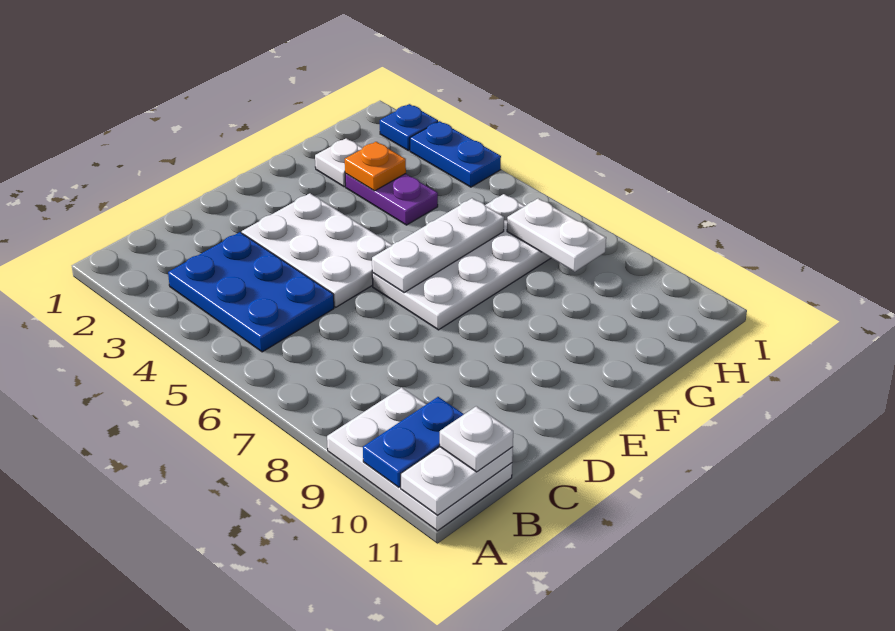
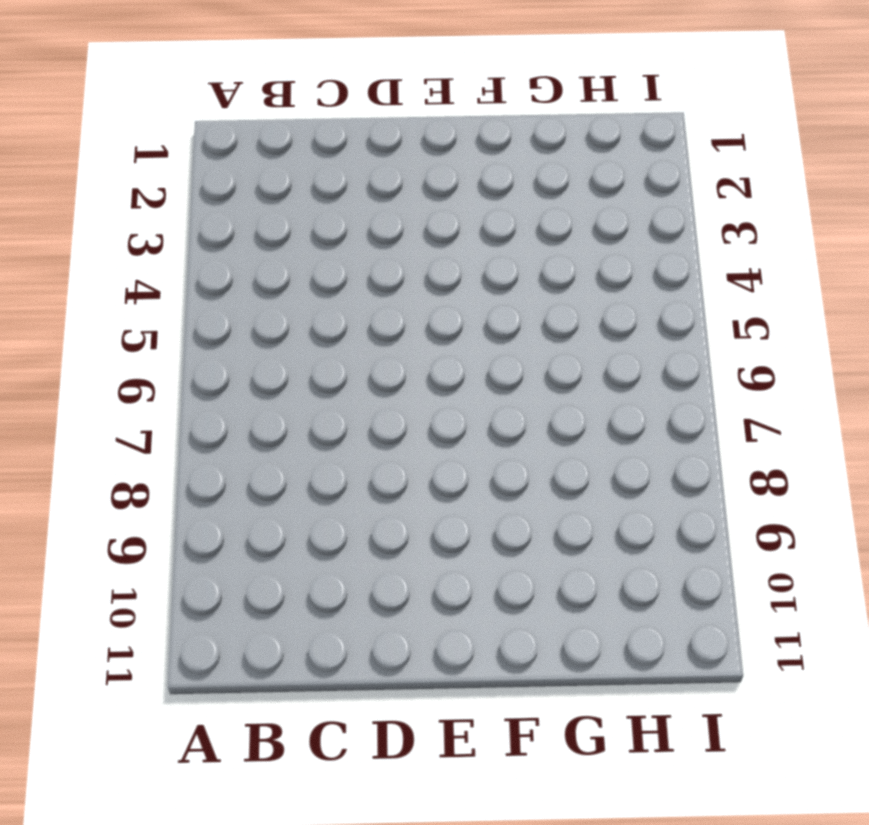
none -> white 2x3 plate [327,387,512,531]
none -> blue 2x3 plate [168,232,334,352]
none -> white 2x3 plate [242,193,392,307]

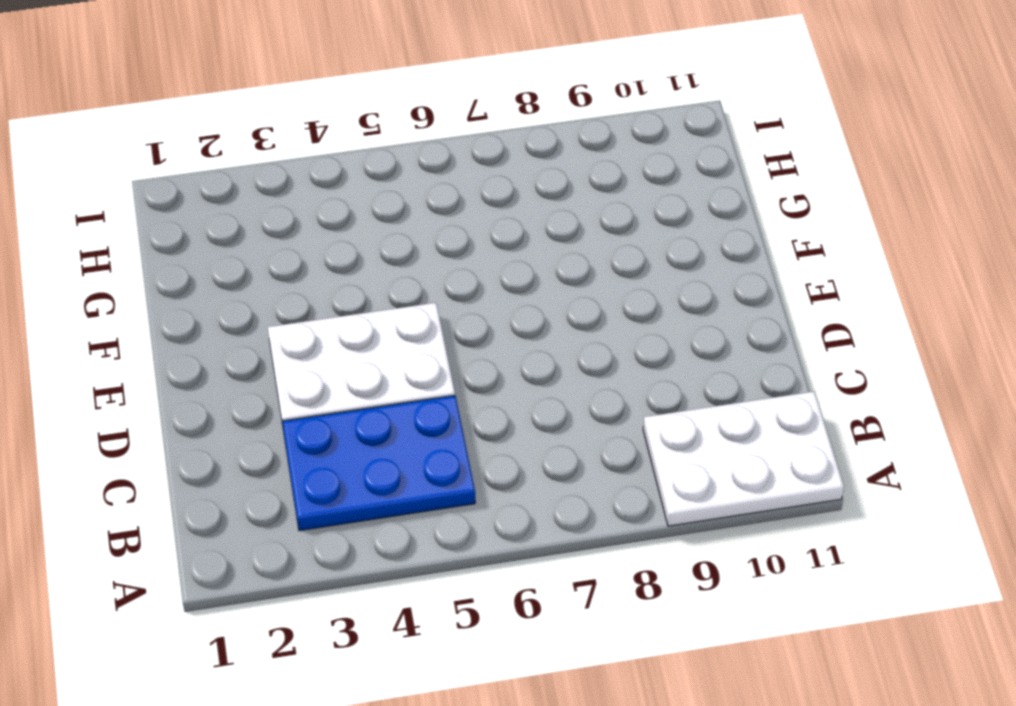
none -> white 2x4 plate [372,194,551,330]
none -> white 1x1 plate [315,138,362,187]
none -> purple 1x2 plate [345,174,438,225]

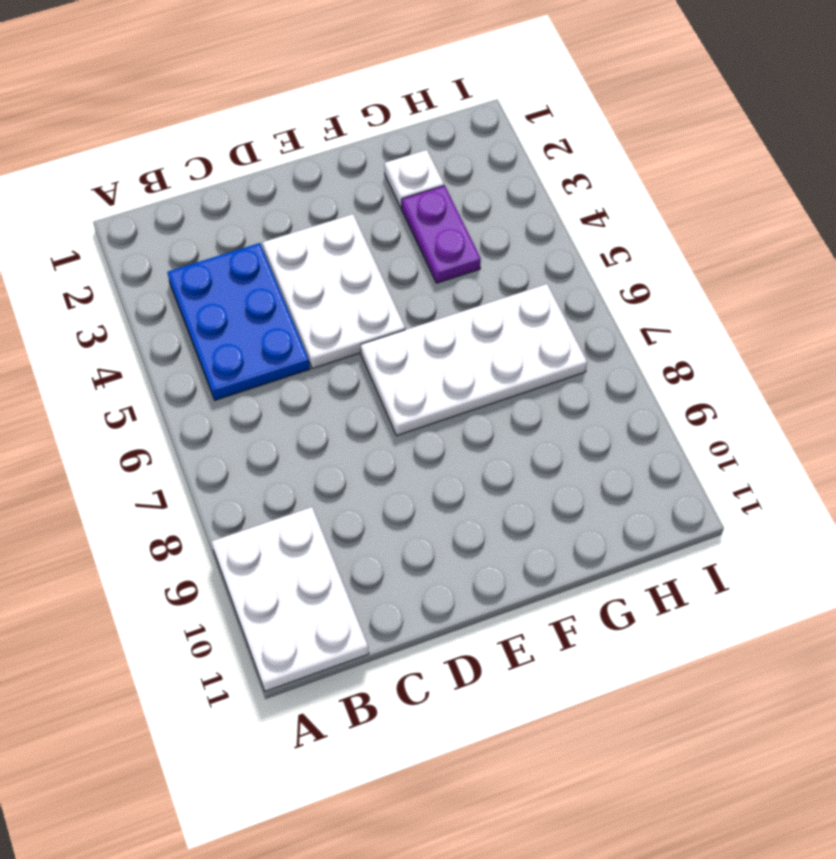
none -> blue 1x1 plate [380,104,438,151]
none -> blue 1x2 plate [410,121,501,187]
none -> blue 1x2 plate [363,397,464,487]

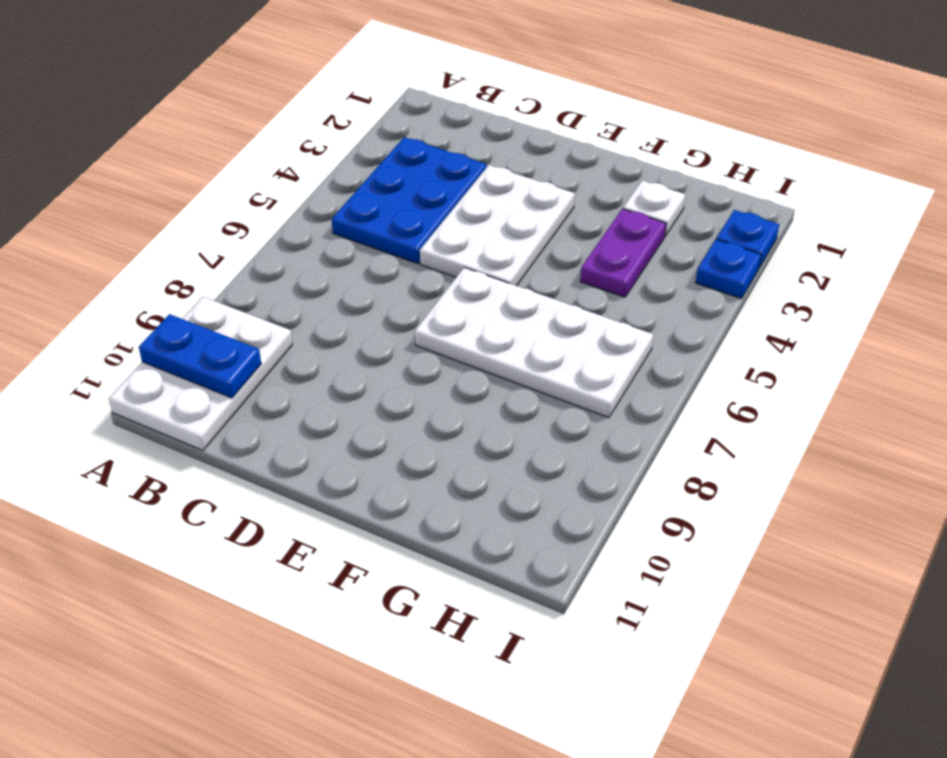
blue 1x1 plate [696,239,761,299] -> blue 1x2 plate [410,121,501,187]
none -> white 1x2 plate [401,447,513,516]
none -> white 1x3 plate [372,198,504,292]
none -> orange 1x1 plate [345,142,406,191]

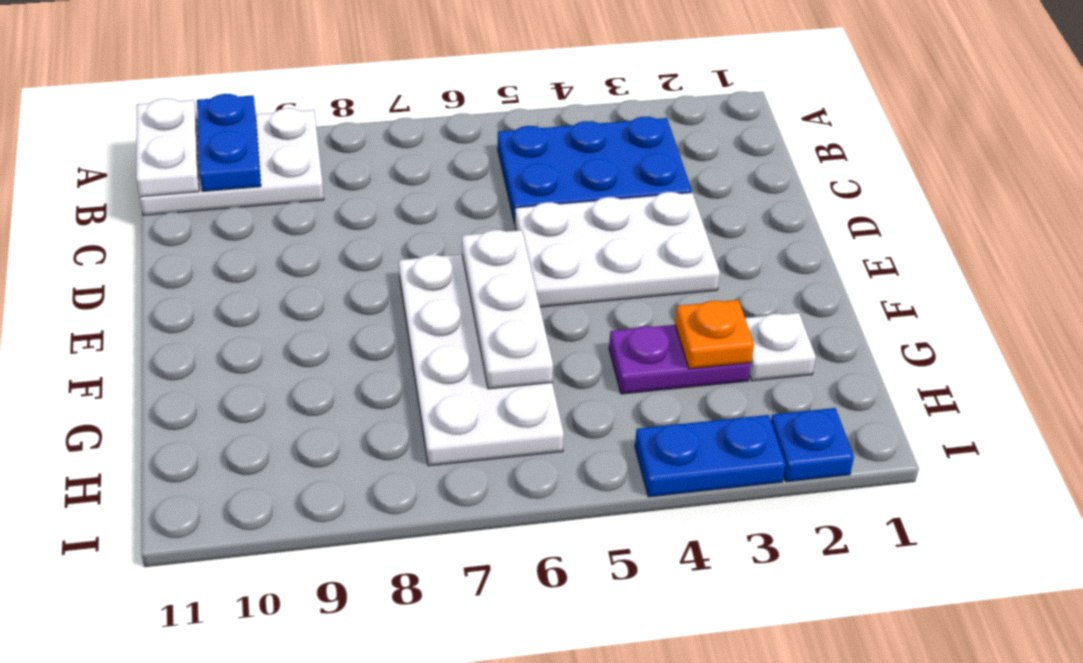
none -> white 1x2 plate [507,199,606,272]
none -> white 1x1 plate [440,406,513,472]

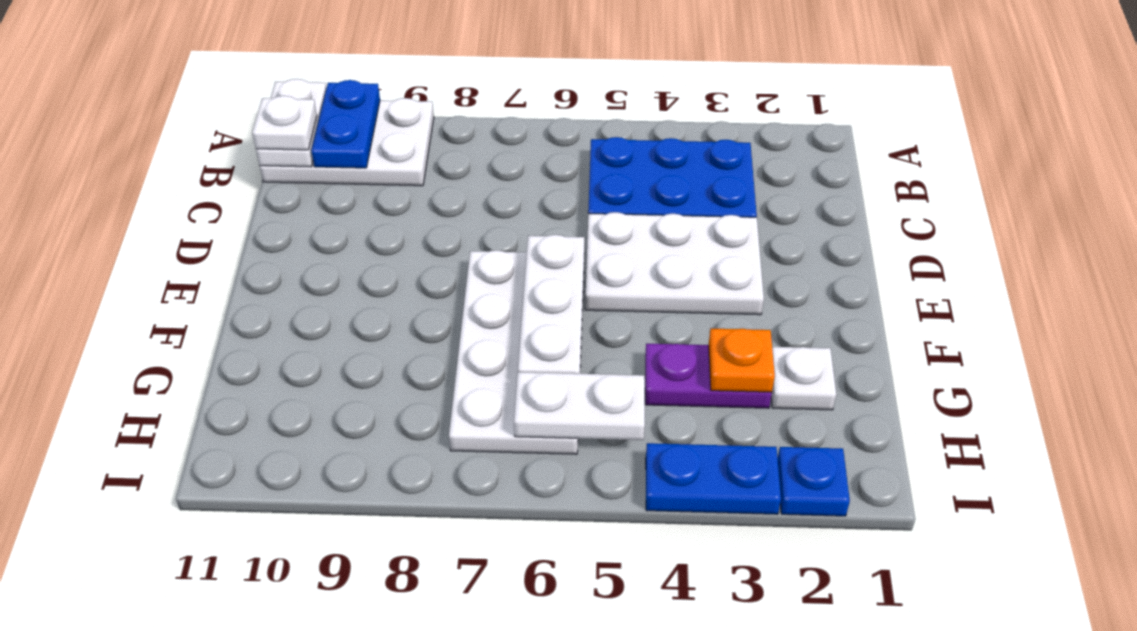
white 1x2 plate [514,372,645,440] -> white 1x2 plate moved to [507,199,606,272]

